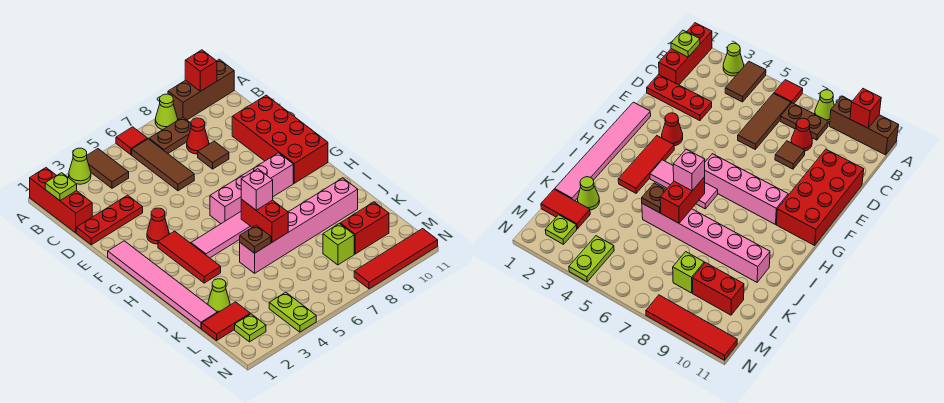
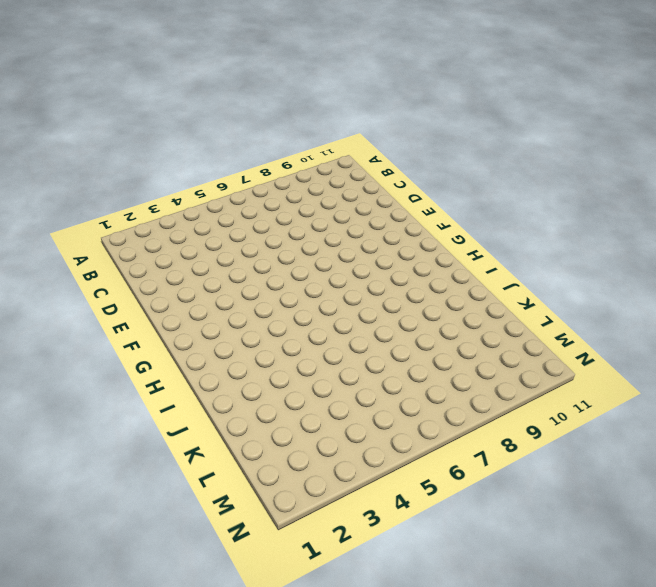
none -> red 1x3 brick [30,168,92,233]
none -> lime 1x1 cone [69,148,91,184]
none -> brown 1x2 tile [87,149,129,188]
none -> red 1x1 tile [116,127,148,155]

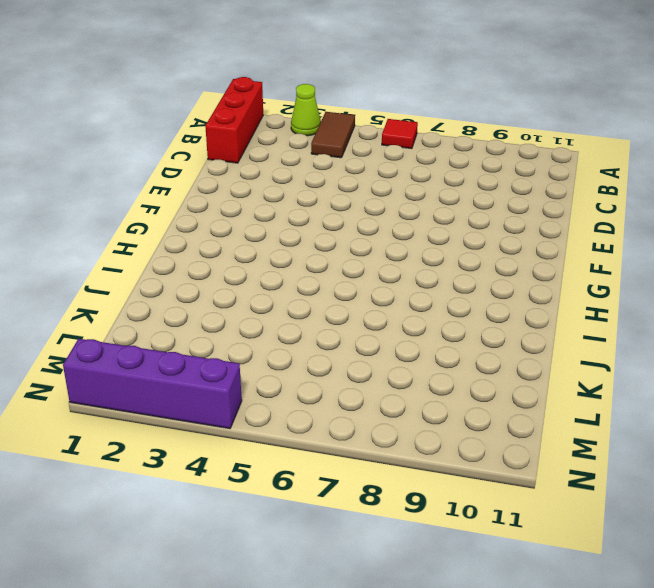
purple 1x4 brick [63,339,242,429] -> lime 1x2 plate [269,292,316,332]
none -> lime 1x1 cone [155,94,178,130]
none -> brown 1x3 brick [168,59,234,120]
none -> brown 1x3 tile [132,139,194,191]
none -> brown 1x2 plate [149,117,191,153]

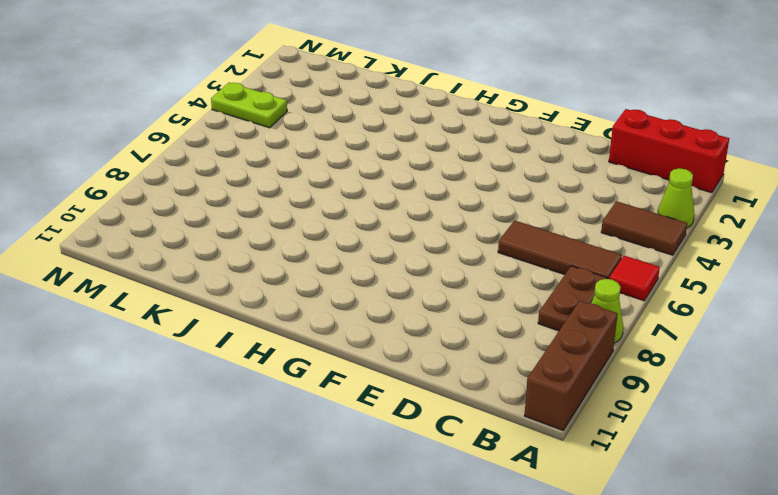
none -> red 1x1 cone [187,118,209,154]
none -> red 1x3 plate [76,195,143,245]
none -> brown 1x1 tile [198,141,229,169]
none -> red 2x4 brick [232,95,328,183]

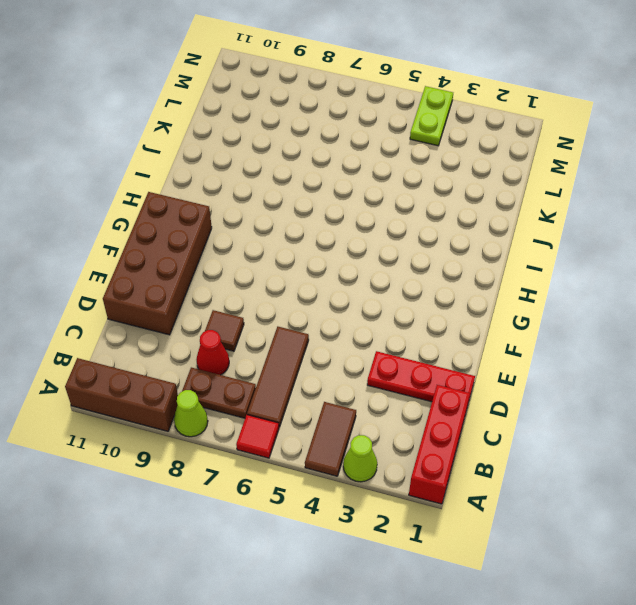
brown 2x4 brick [103,192,212,335] -> red 2x4 brick [232,95,328,183]
none -> pink 1x6 tile [108,241,217,329]
none -> red 1x1 cone [147,208,169,244]
none -> red 1x3 tile [158,231,221,283]
none -> pink 1x4 brick [210,153,293,224]

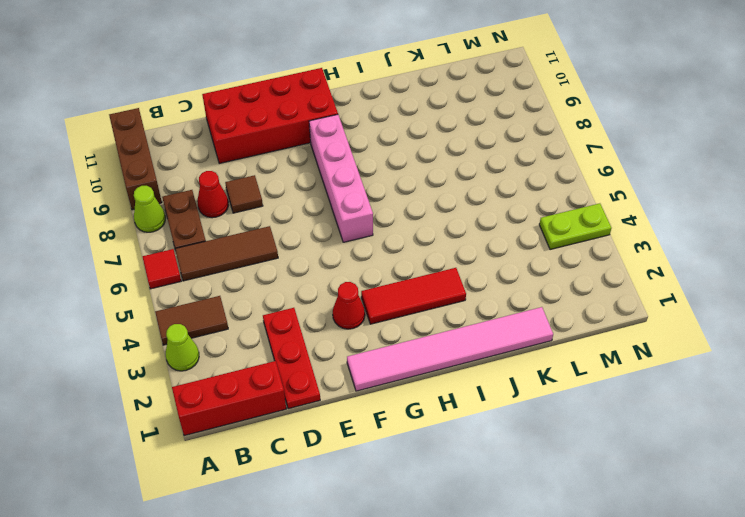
none -> pink 1x3 tile [191,212,252,258]
none -> pink 1x6 brick [240,178,358,273]
none -> lime 1x1 cone [208,279,230,313]
none -> red 1x2 tile [202,302,250,341]

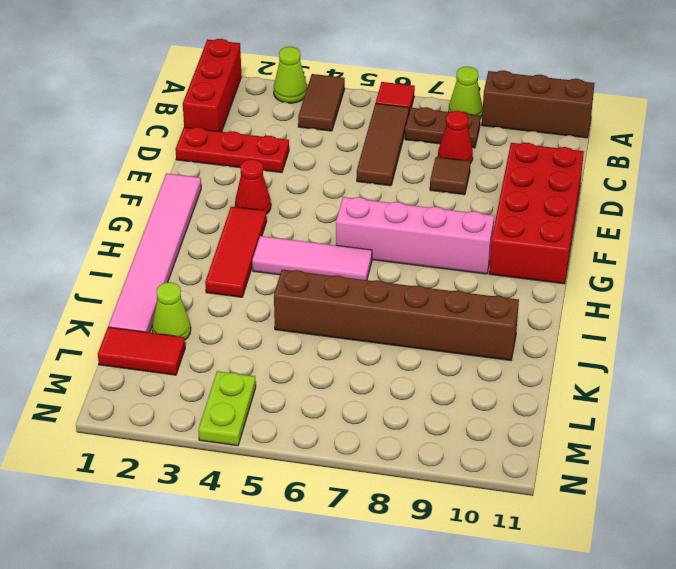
brown 1x6 brick [274,270,519,361] -> pink 1x6 brick [240,178,358,273]
none -> lime 1x1 brick [323,223,354,265]
none -> red 1x2 brick [340,202,389,254]
none -> lime 1x1 plate [235,314,266,342]
none -> red 1x4 tile [354,229,438,289]

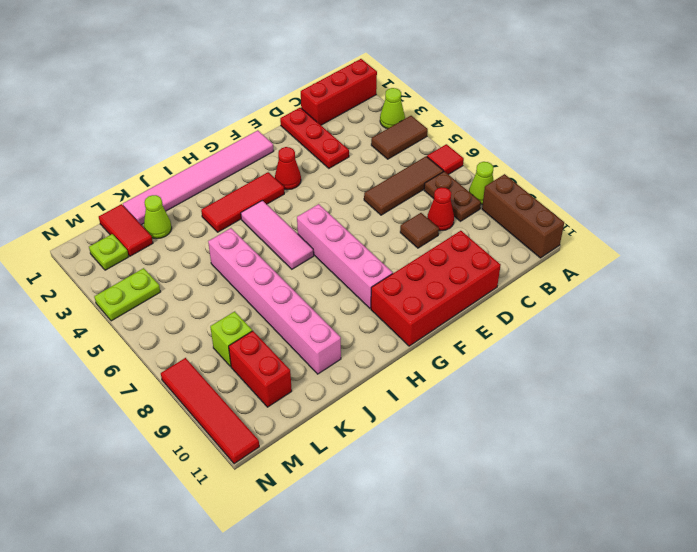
none -> red 1x1 brick [185,50,217,91]
none -> lime 1x1 plate [45,173,77,201]
none -> red 1x2 brick [241,199,288,242]
none -> brown 1x1 plate [240,225,271,253]

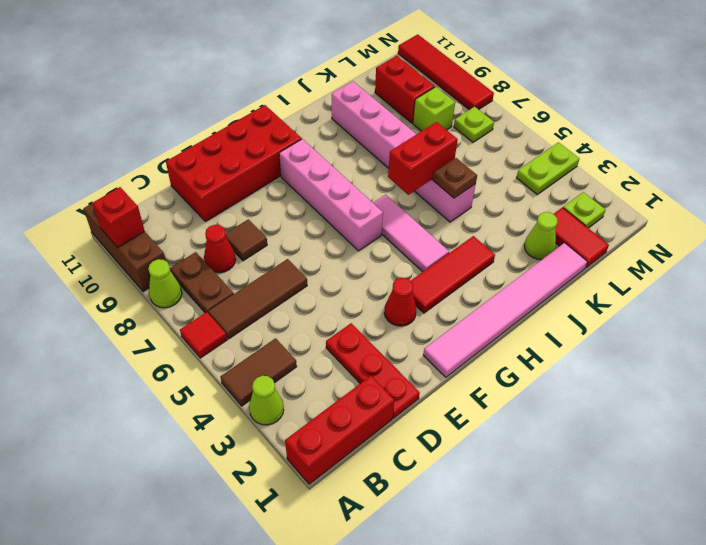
lime 1x1 plate [454,107,494,142] -> lime 1x1 plate moved to [45,173,77,201]
none -> pink 1x1 brick [241,169,273,210]

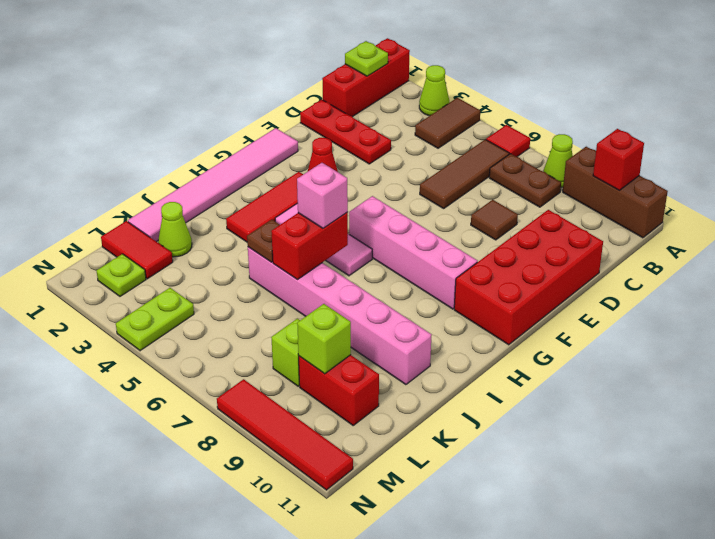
lime 1x1 brick [297,304,351,374] -> none
none -> red 1x1 cone [187,118,209,154]

